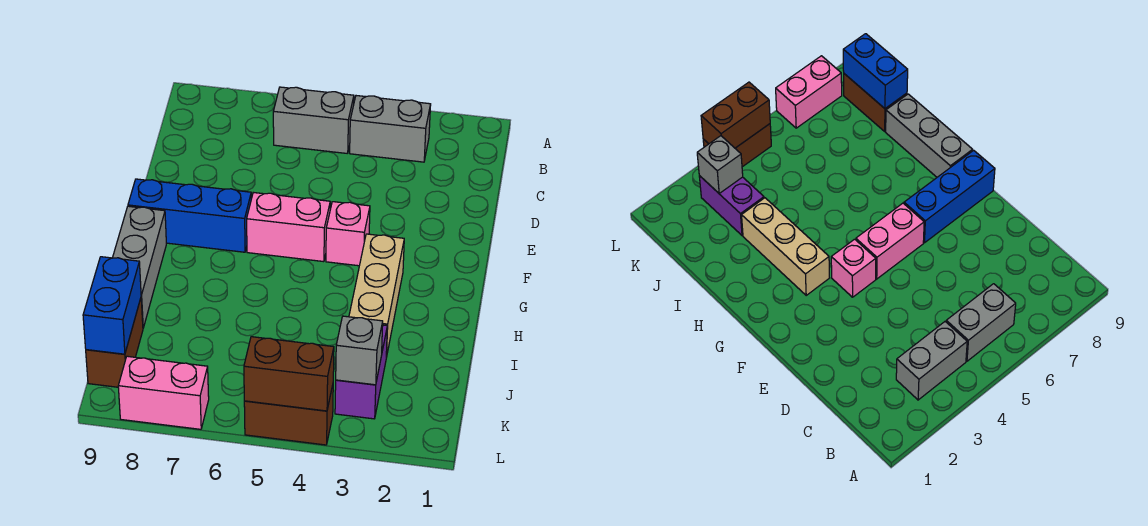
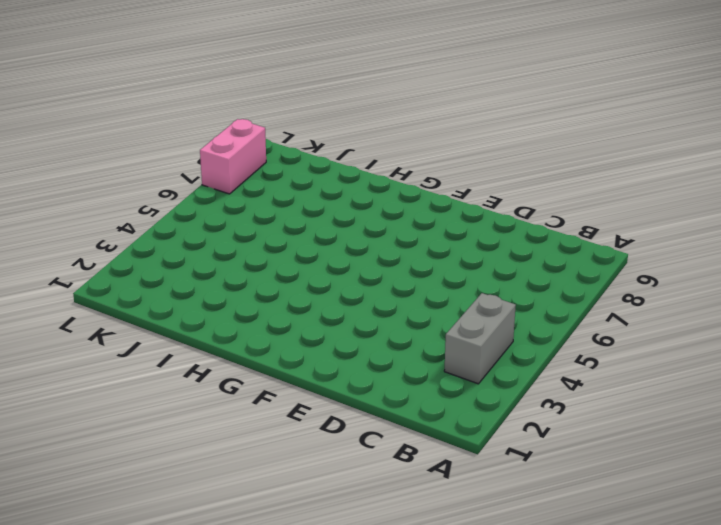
none -> grey 1x2 brick [273,87,354,154]
none -> pink 1x1 brick [326,202,370,266]
none -> pink 1x2 brick [247,192,330,262]

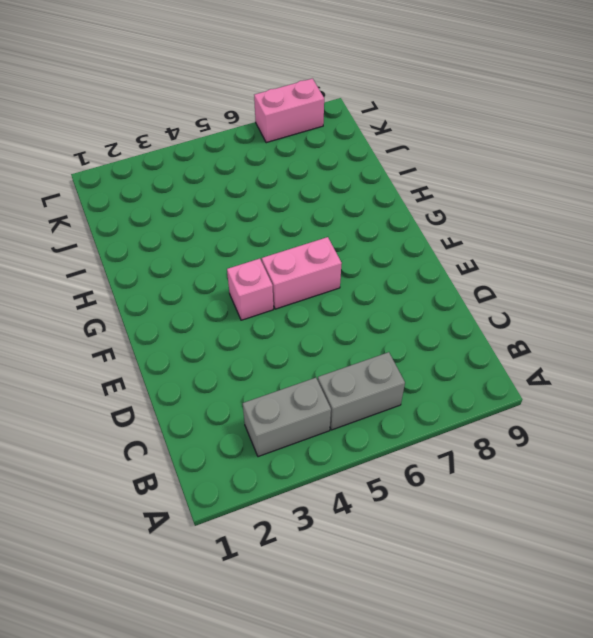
none -> blue 1x3 brick [128,179,251,252]
none -> tan 1x3 brick [349,234,404,357]
none -> grey 1x3 brick [113,206,166,328]

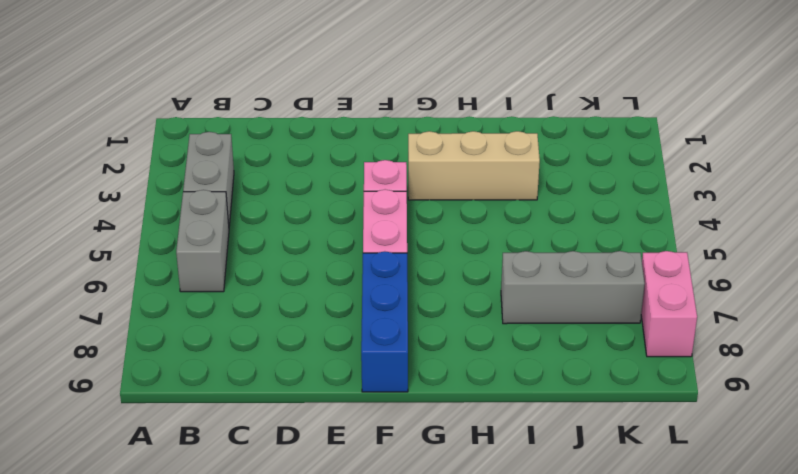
grey 1x3 brick [501,251,645,324] -> grey 1x3 brick moved to [113,206,166,328]
none -> purple 1x2 brick [335,325,387,419]
none -> brown 1x2 brick [86,299,143,387]
none -> brown 1x2 brick [244,385,333,445]

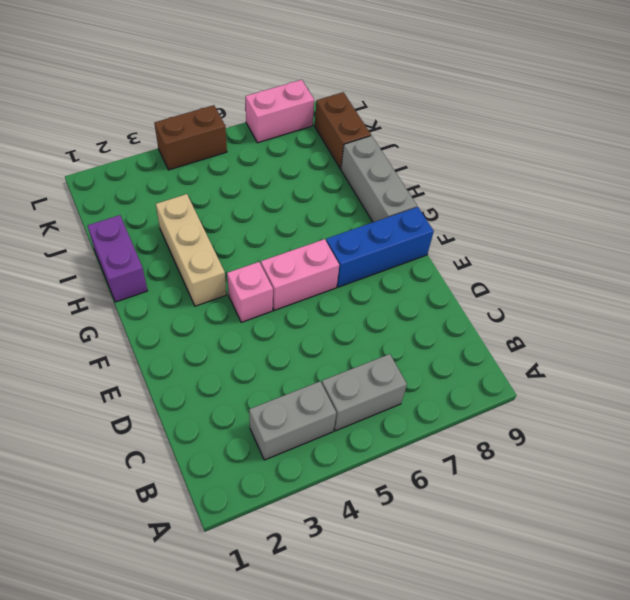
purple 1x2 brick [88,215,148,302] -> purple 1x2 brick moved to [335,325,387,419]
none -> blue 1x2 brick [83,257,141,354]
none -> grey 1x1 brick [336,316,383,385]
none -> brown 1x2 brick [244,337,334,411]

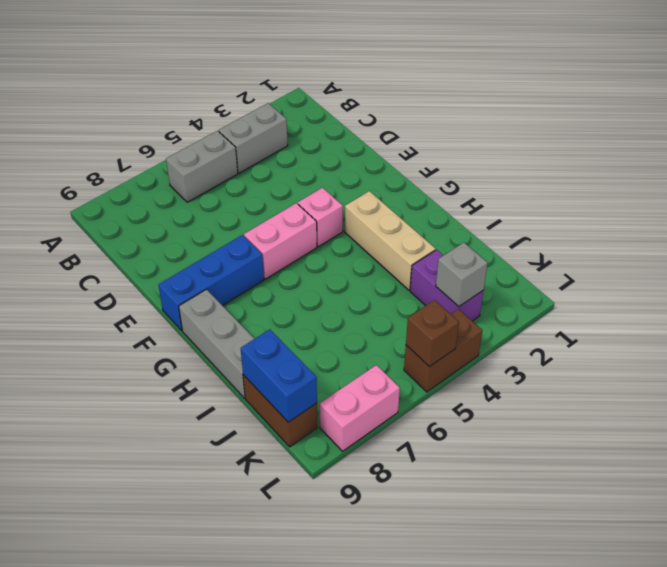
brown 1x1 brick [406,300,459,367] -> brown 1x2 brick [244,337,334,411]

